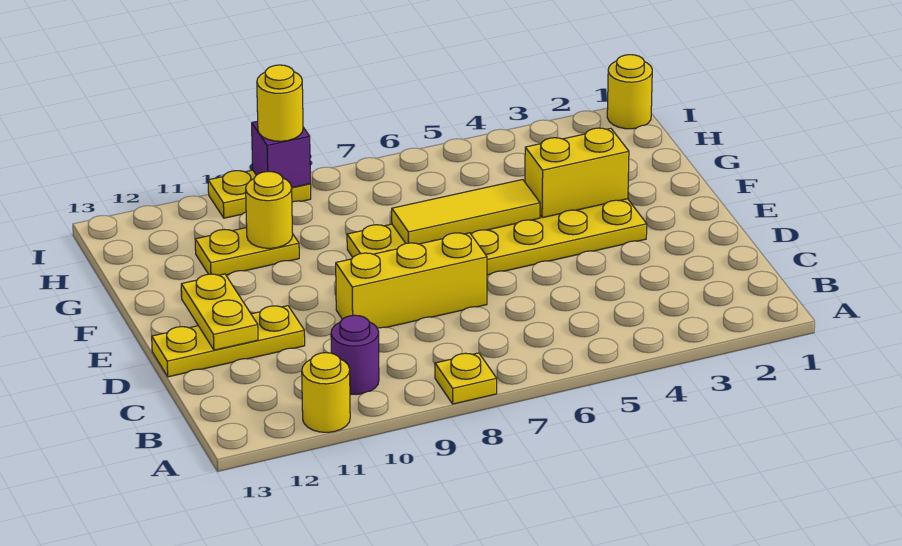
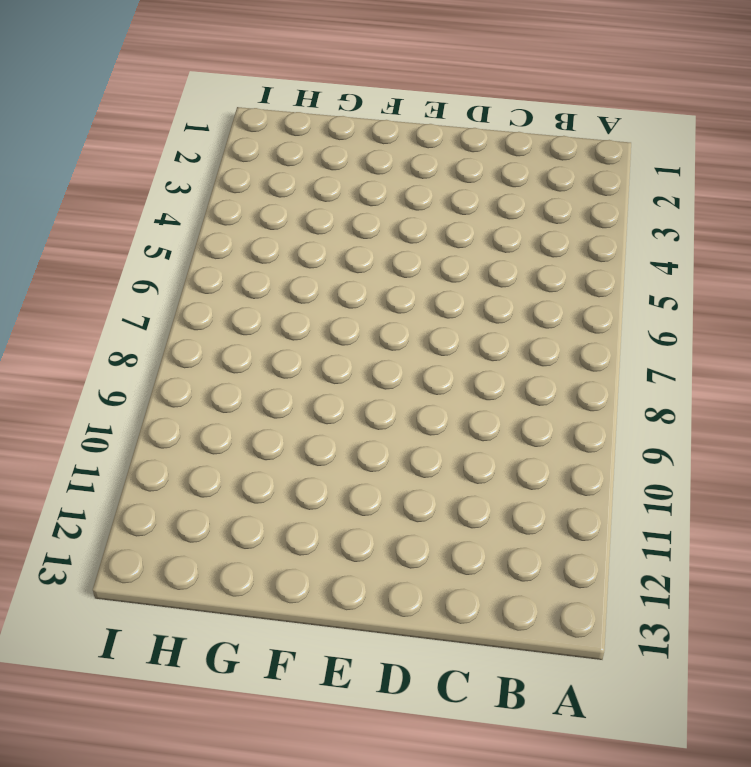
none -> yellow 1x1 plate [435,353,497,404]
none -> yellow 1x1 round brick [302,353,350,432]
none -> purple 1x1 round brick [331,315,379,395]

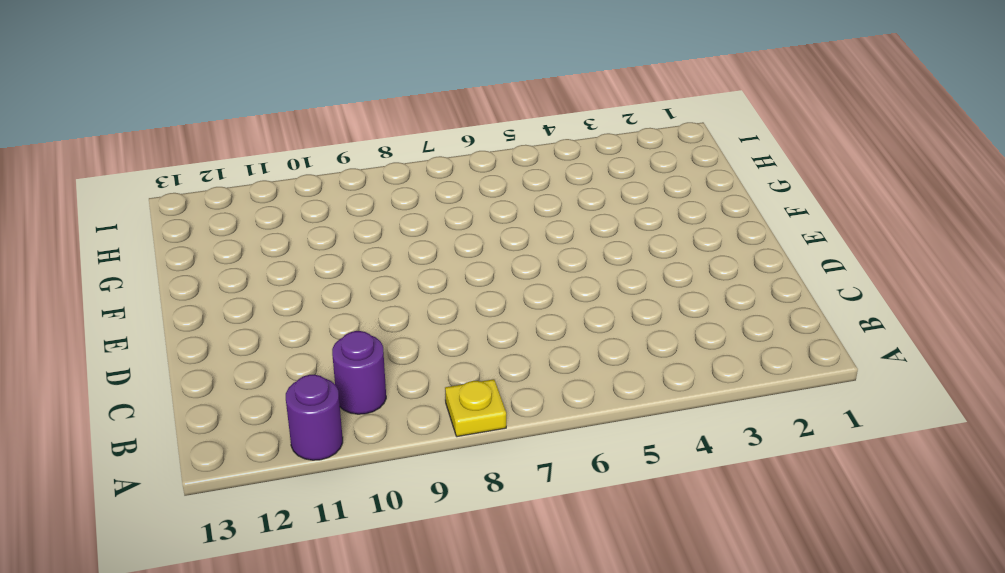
purple 1x1 round brick [286,375,343,460] -> yellow 1x1 round brick [302,353,350,432]
none -> yellow 1x3 brick [336,233,487,328]
none -> yellow 1x3 plate [152,306,305,377]
none -> yellow 2x6 plate [347,199,647,275]

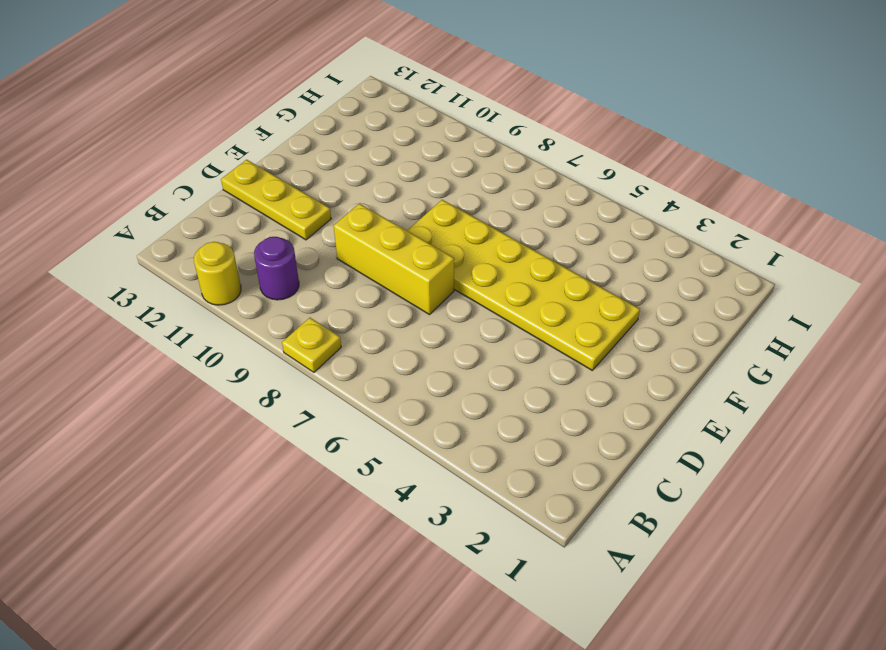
none -> yellow 1x2 plate [195,228,299,275]
none -> yellow 1x1 round brick [607,55,652,129]
none -> yellow 1x2 plate [208,170,311,218]

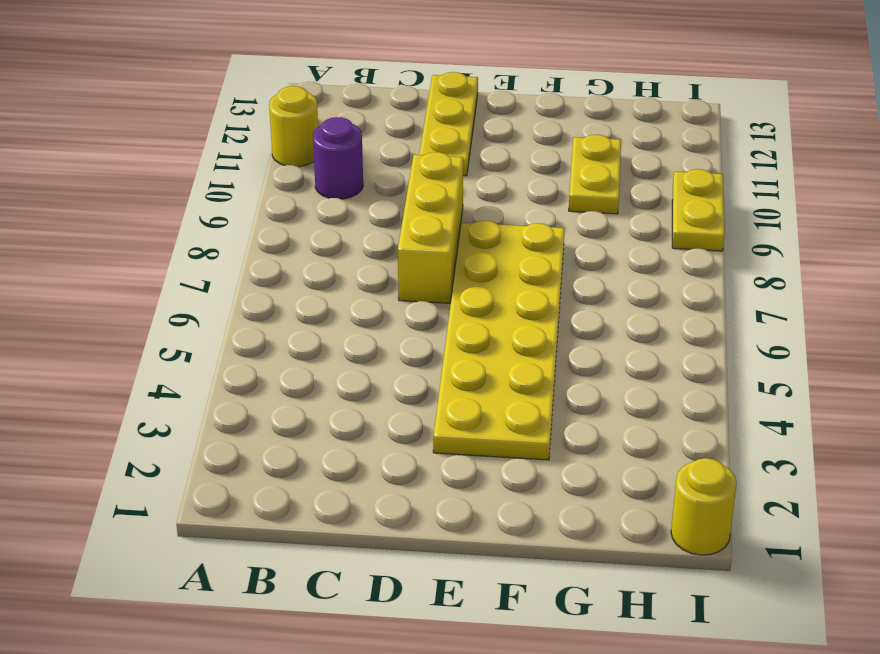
none -> yellow 1x1 plate [435,353,497,404]
none -> yellow 1x2 plate [181,274,258,350]
none -> yellow 1x2 brick [525,128,629,218]

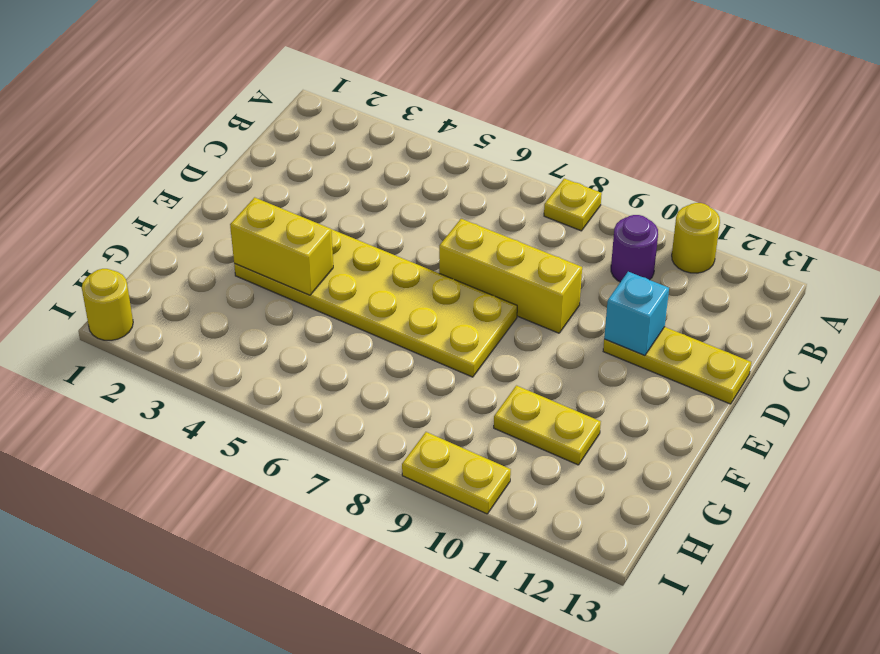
cyan 1x1 brick [604,272,669,355] -> none
none -> yellow 1x2 plate [181,274,258,350]
none -> yellow 1x3 tile [392,180,540,244]
none -> yellow 1x1 round brick [246,172,293,248]

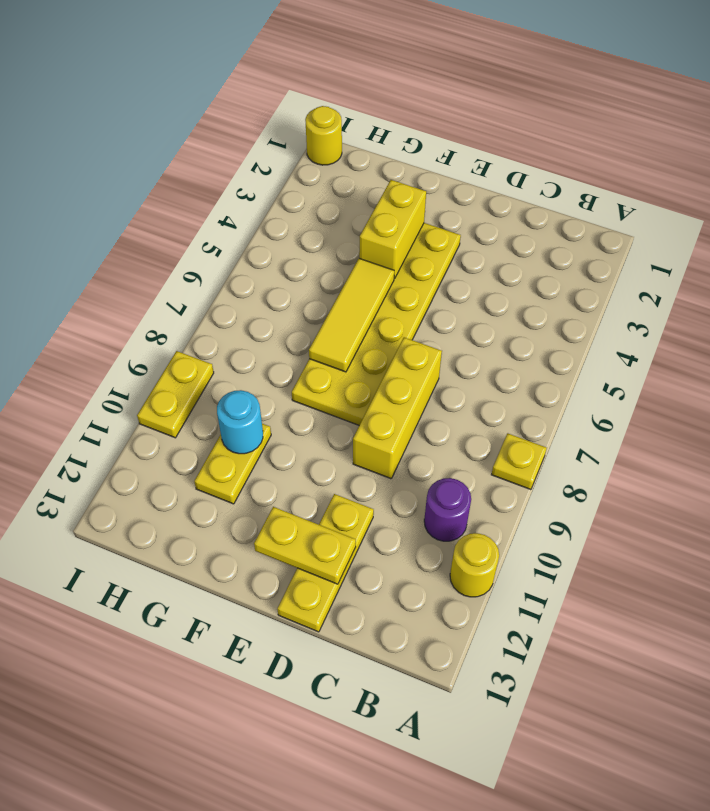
cyan 1x1 round brick [217,390,263,454] -> yellow 1x1 round brick [246,172,293,248]
none -> purple 1x1 brick [252,121,310,188]
none -> yellow 1x1 round brick [257,65,303,141]

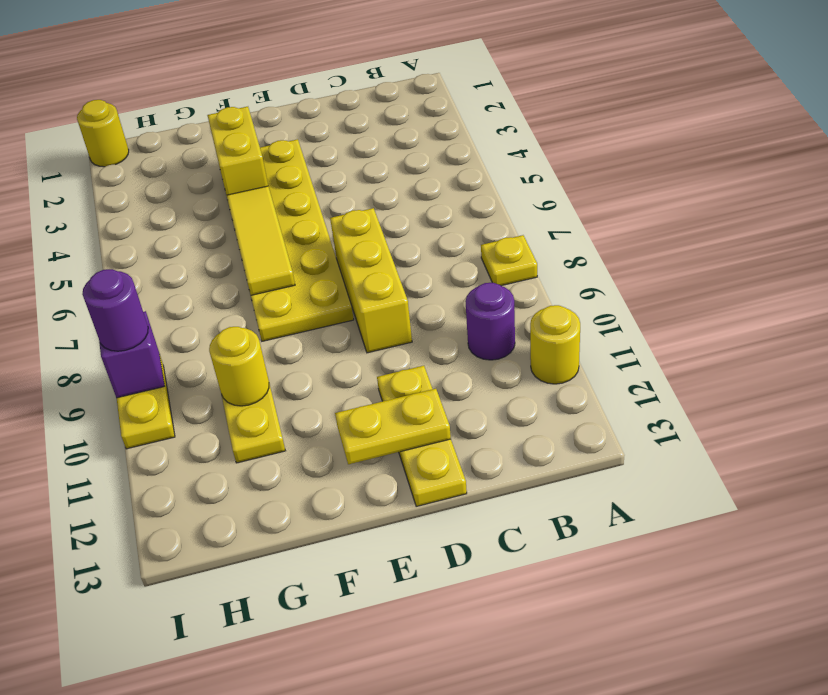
purple 1x1 round brick [82,269,148,351] -> yellow 1x1 round brick [257,65,303,141]

